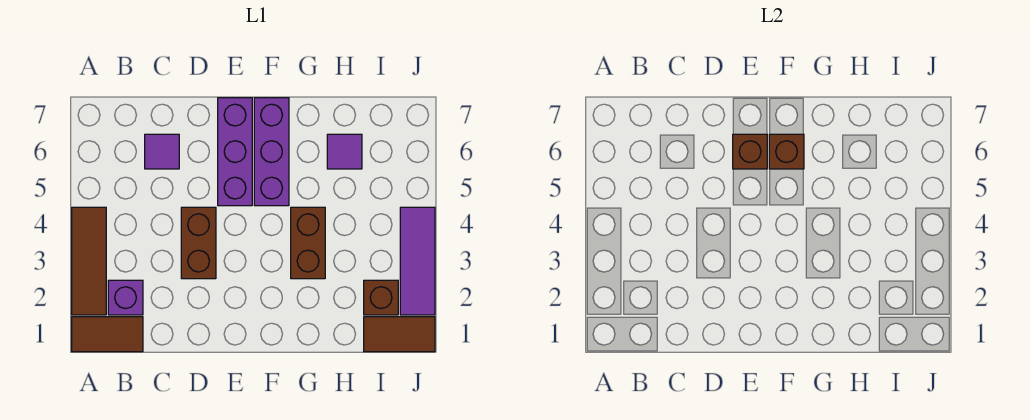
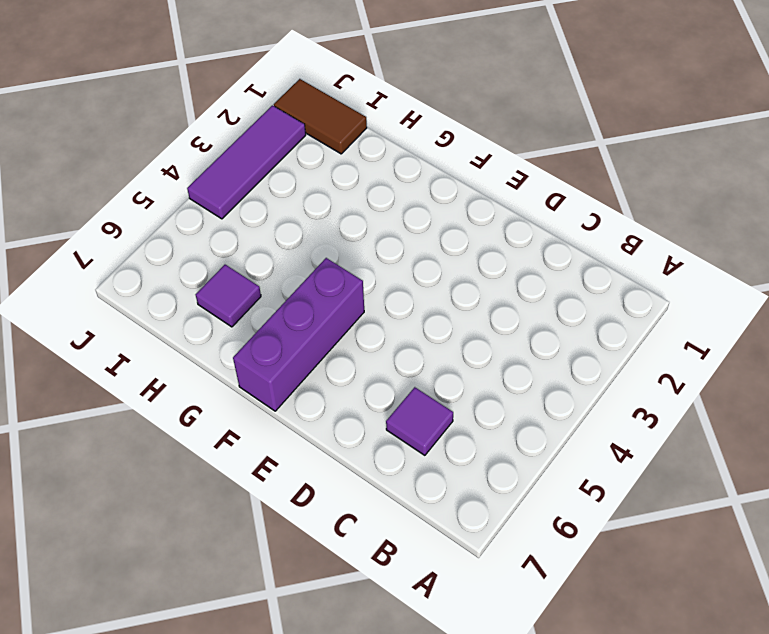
none -> brown 1x2 tile [72,317,143,352]
none -> brown 1x3 tile [72,207,106,315]
none -> purple 1x1 brick [108,280,143,315]

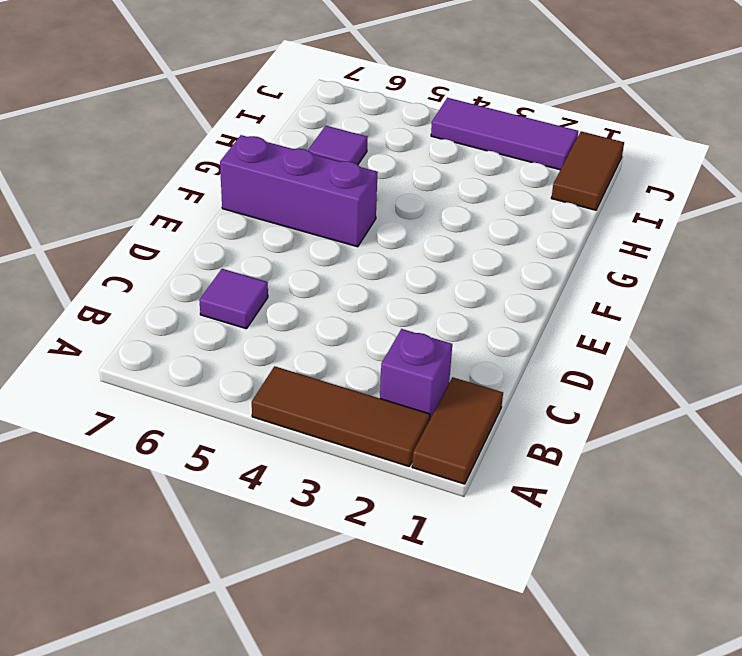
none -> brown 1x2 brick [181,207,216,279]
none -> purple 1x3 brick [218,98,252,206]
none -> brown 1x2 brick [291,207,325,279]

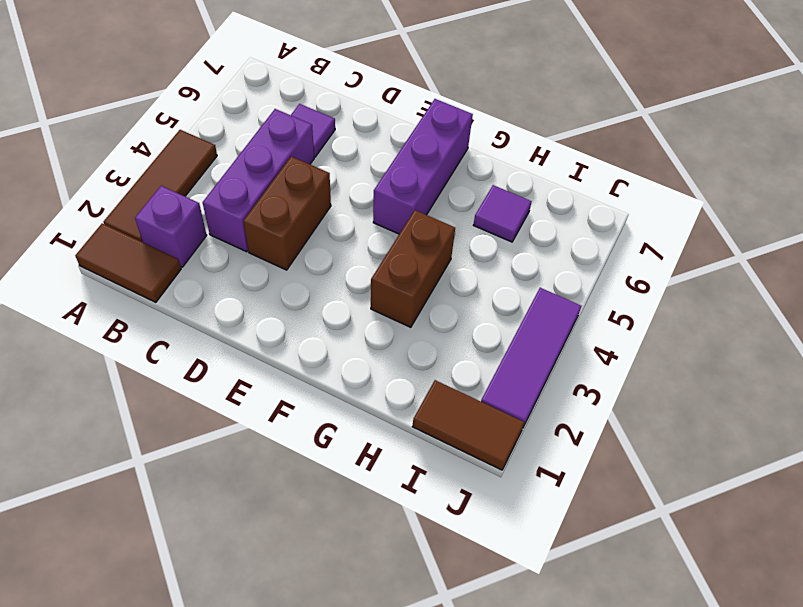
purple 1x3 brick [203,109,314,252] -> purple 1x3 brick moved to [218,98,252,206]
none -> brown 1x1 brick [364,280,398,315]
none -> brown 1x1 brick [733,134,767,169]
none -> brown 1x1 brick [769,134,804,169]

